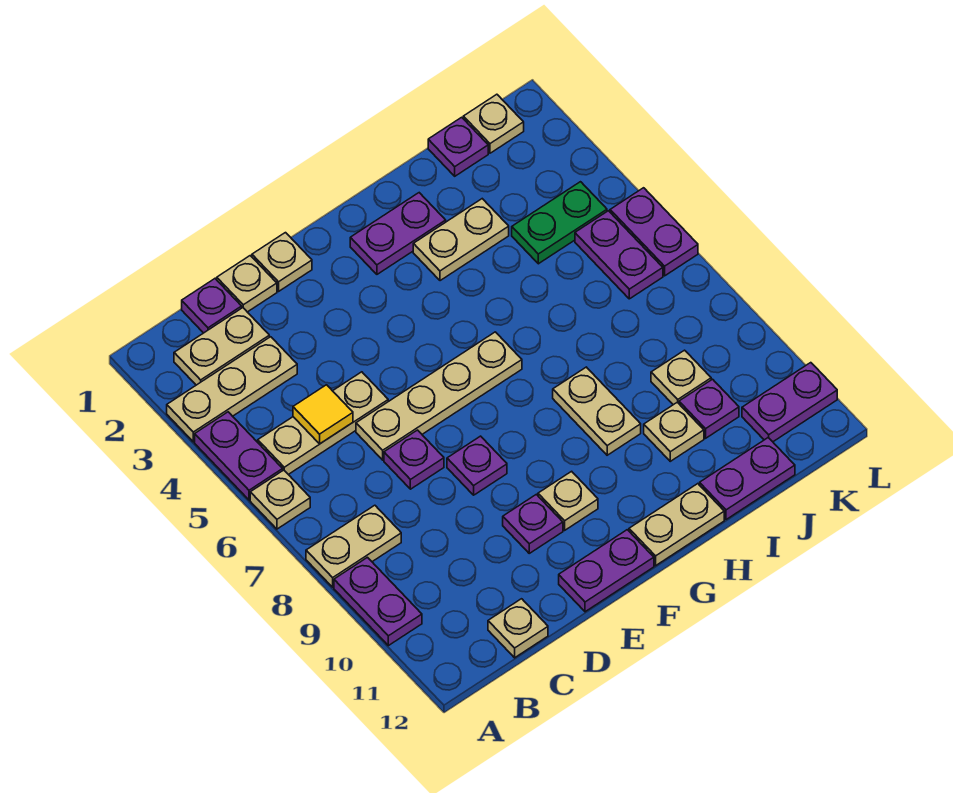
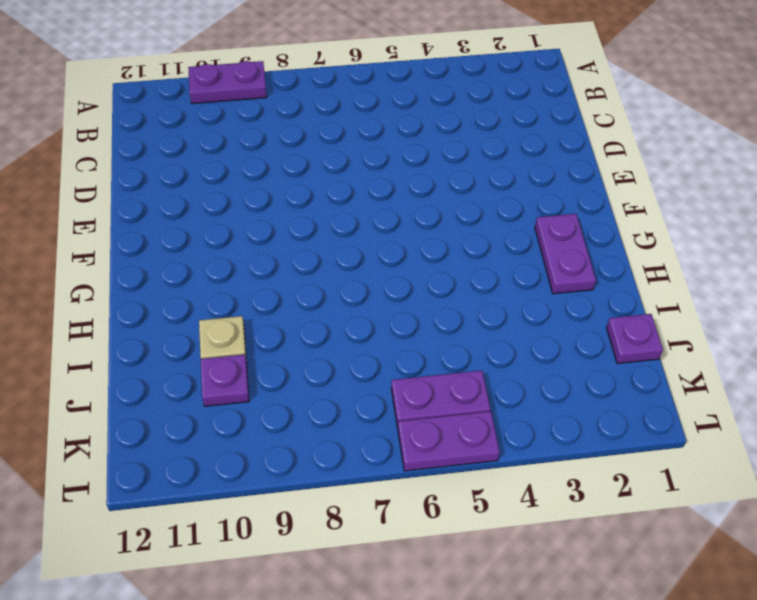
none -> tan 1x3 plate [167,337,297,442]
none -> purple 1x2 plate [195,412,283,500]
none -> tan 1x1 plate [250,470,310,529]
none -> tan 1x2 plate [306,505,401,587]

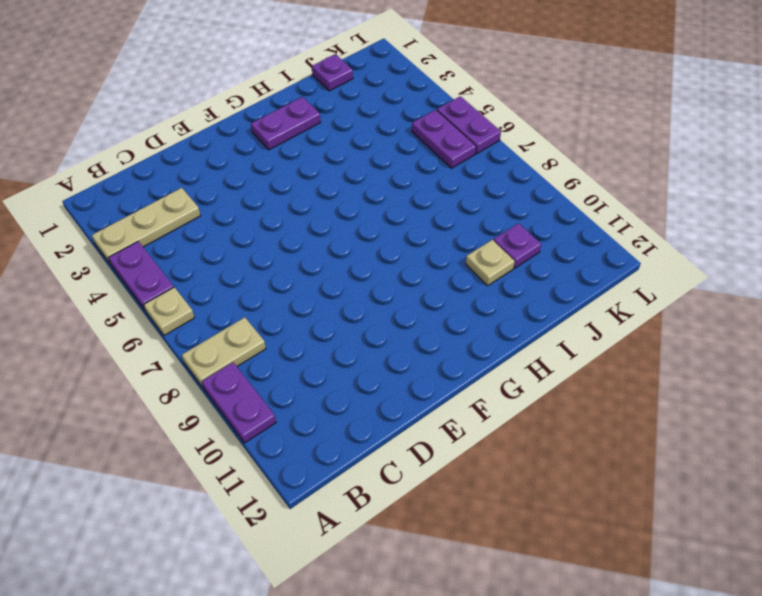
none -> tan 1x2 plate [174,308,269,385]
none -> tan 1x3 plate [258,372,388,474]
none -> purple 1x1 plate [182,279,242,333]
none -> tan 1x1 plate [488,599,548,658]

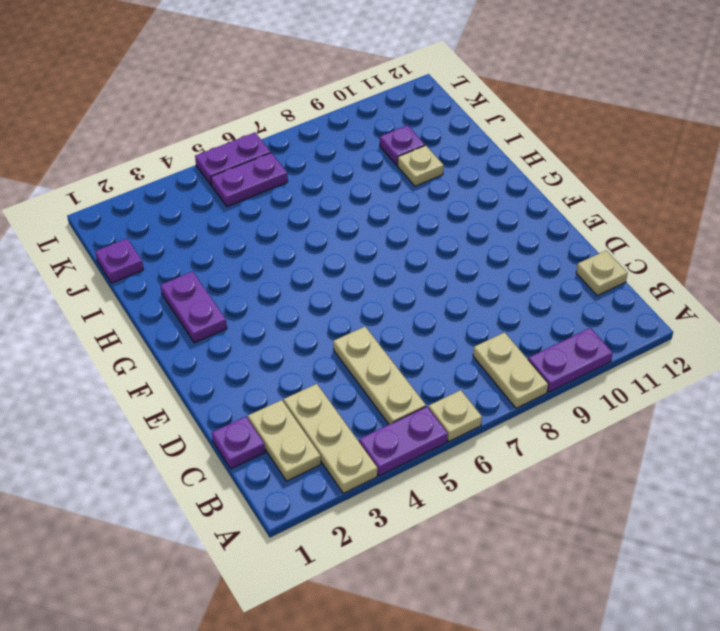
none -> tan 1x1 plate [217,256,277,312]
none -> tan 1x4 plate [356,332,522,460]
none -> purple 1x1 plate [384,430,444,489]
none -> tan 1x1 plate [252,233,312,291]

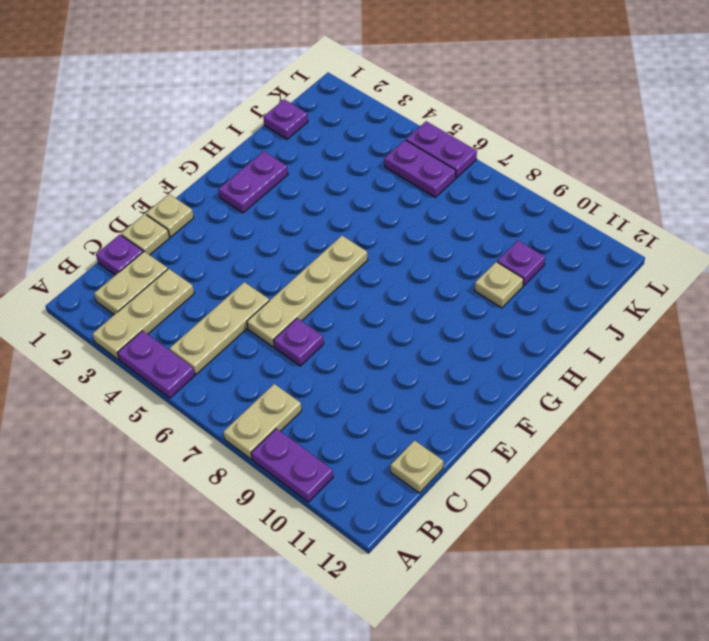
none -> tan 1x1 plate [250,470,310,529]
none -> purple 1x1 plate [447,436,507,495]
none -> purple 1x1 plate [503,494,563,553]
none -> purple 1x2 plate [559,530,654,612]

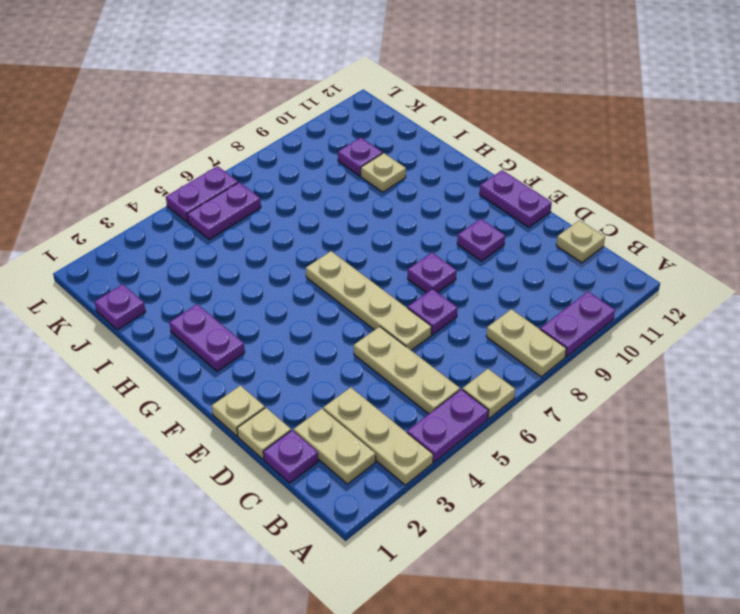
none -> tan 1x1 plate [538,471,598,530]
none -> tan 1x2 plate [629,484,724,566]
none -> tan 1x2 plate [413,199,509,281]
none -> tan 1x2 plate [553,367,641,455]

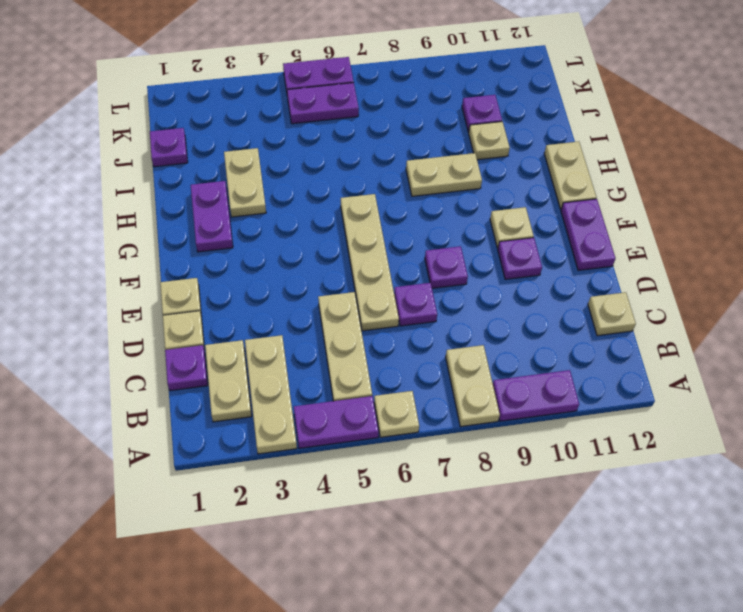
none -> purple 1x2 plate [700,438,795,520]
none -> green 1x2 plate [512,182,607,264]
none -> tan 1x1 plate [651,350,711,405]
none -> tan 1x1 plate [463,94,524,153]

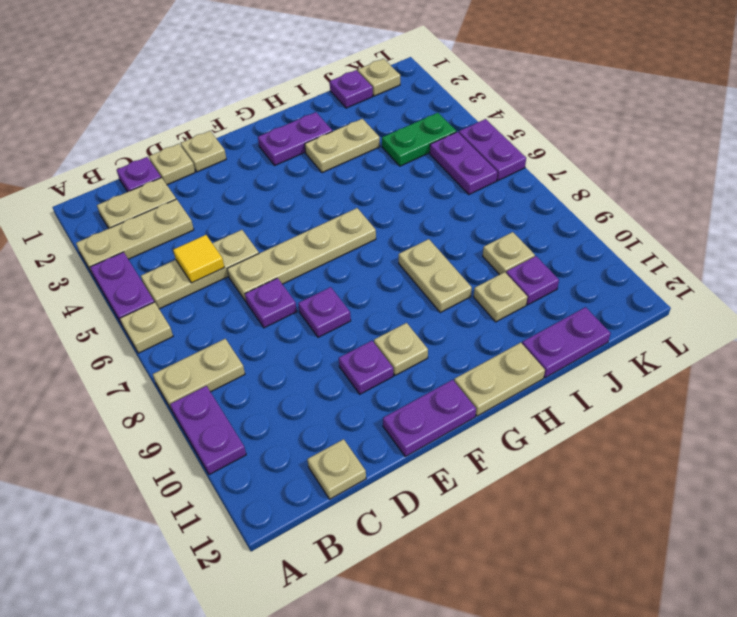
none -> purple 1x2 plate [742,363,837,442]

